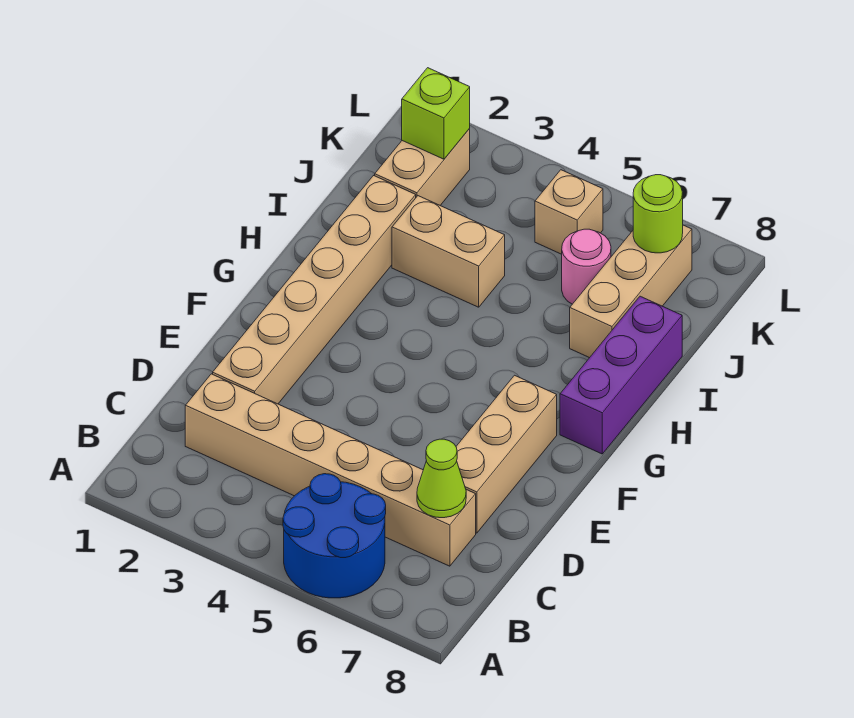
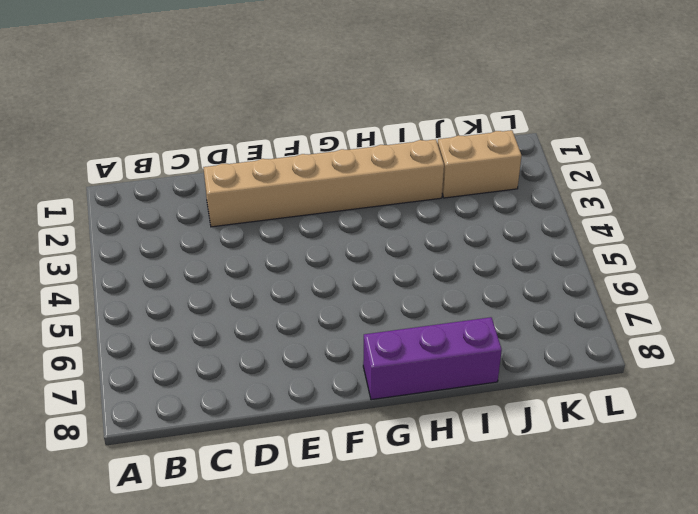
none -> blue 2x2 round brick [283,474,386,598]
none -> tan 1x6 brick [185,374,476,566]
none -> tan 1x3 brick [456,375,557,533]

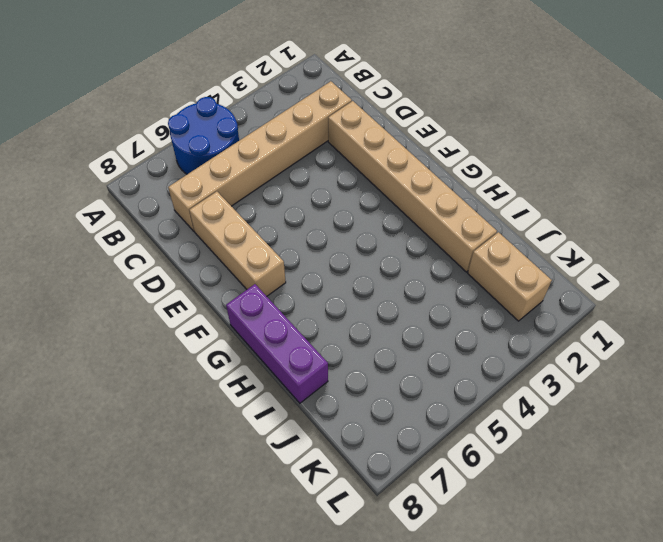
none -> tan 1x2 brick [392,196,505,307]
none -> tan 1x3 brick [570,225,692,358]
none -> pink 1x1 round brick [562,229,611,304]

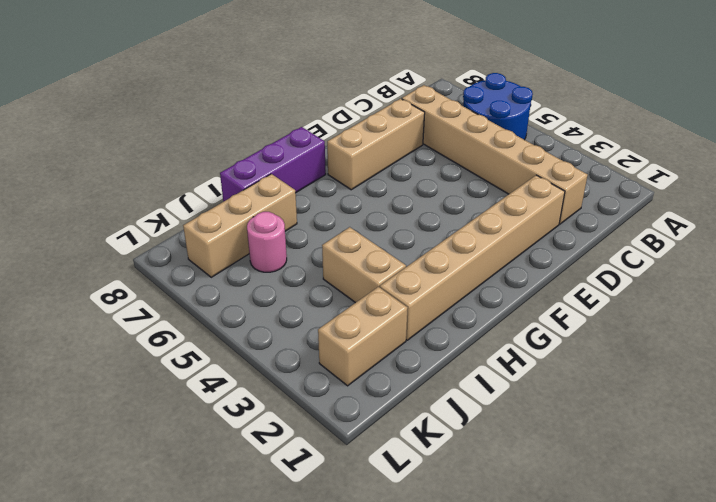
none -> tan 1x1 brick [535,170,603,254]
none -> lime 1x1 cone [417,439,466,518]
none -> lime 1x1 brick [402,68,470,159]

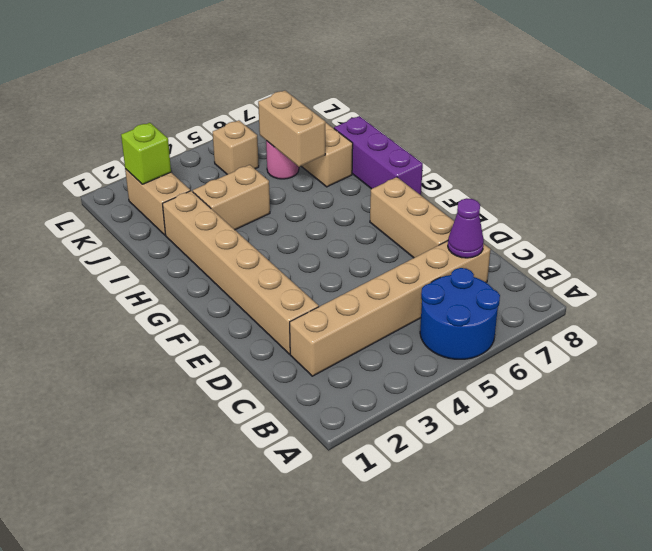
purple 1x1 cone [448,198,484,258] -> lime 1x1 cone [417,439,466,518]
tan 1x2 brick [258,91,325,167] -> none
none -> lime 1x1 round brick [633,175,683,253]

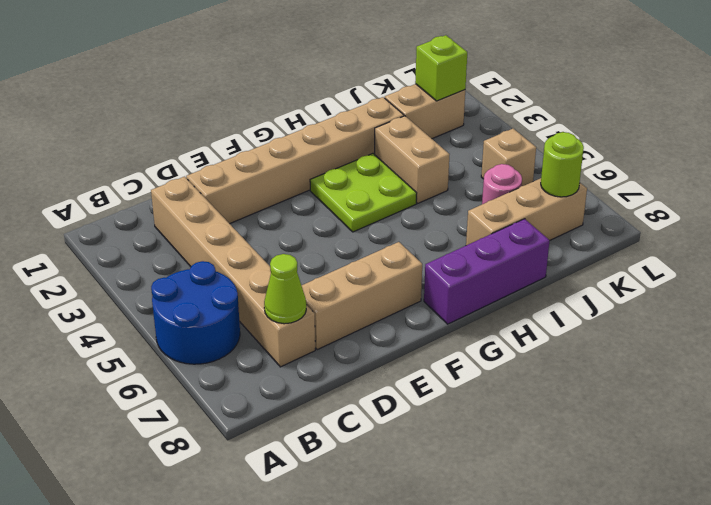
lime 2x2 plate [310,153,417,232] -> none

